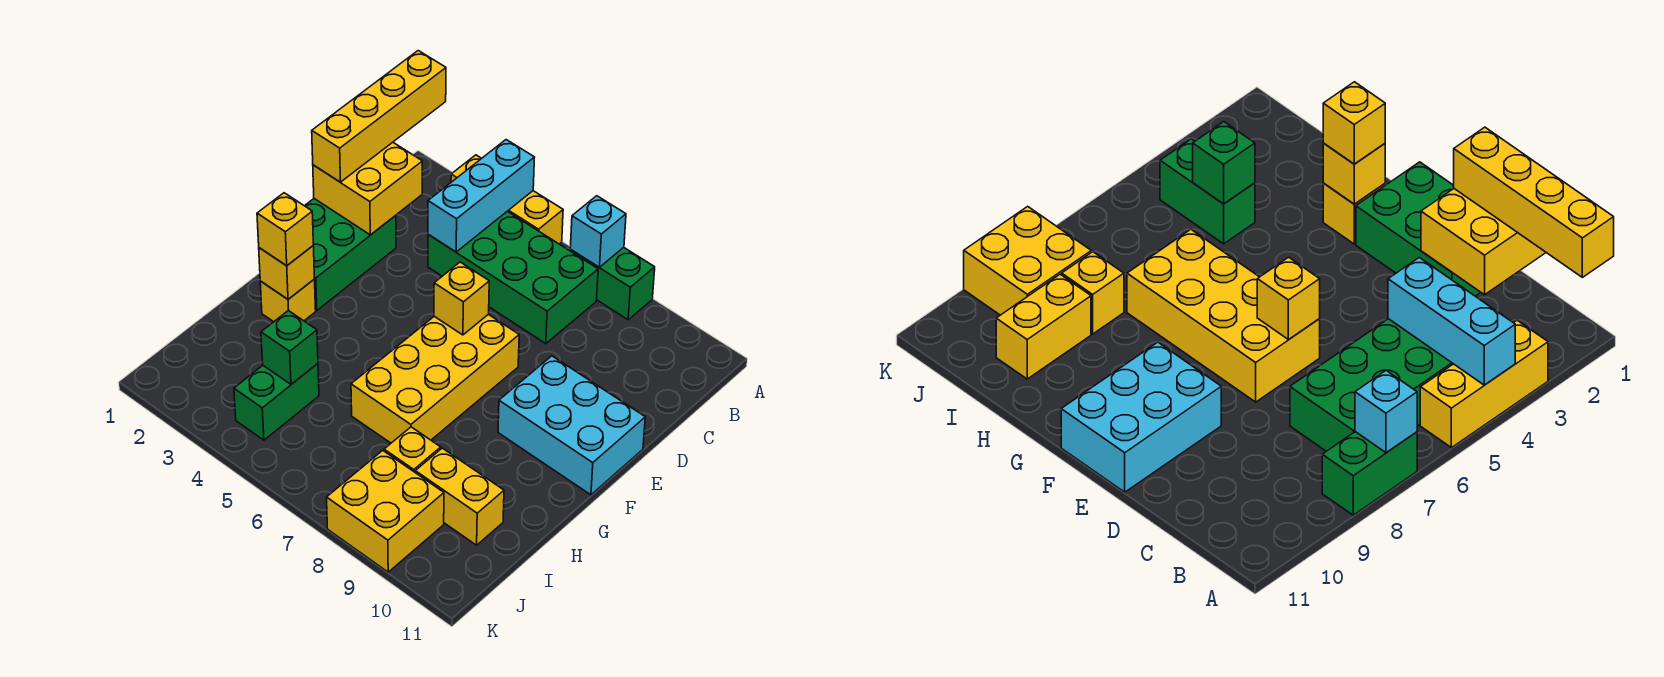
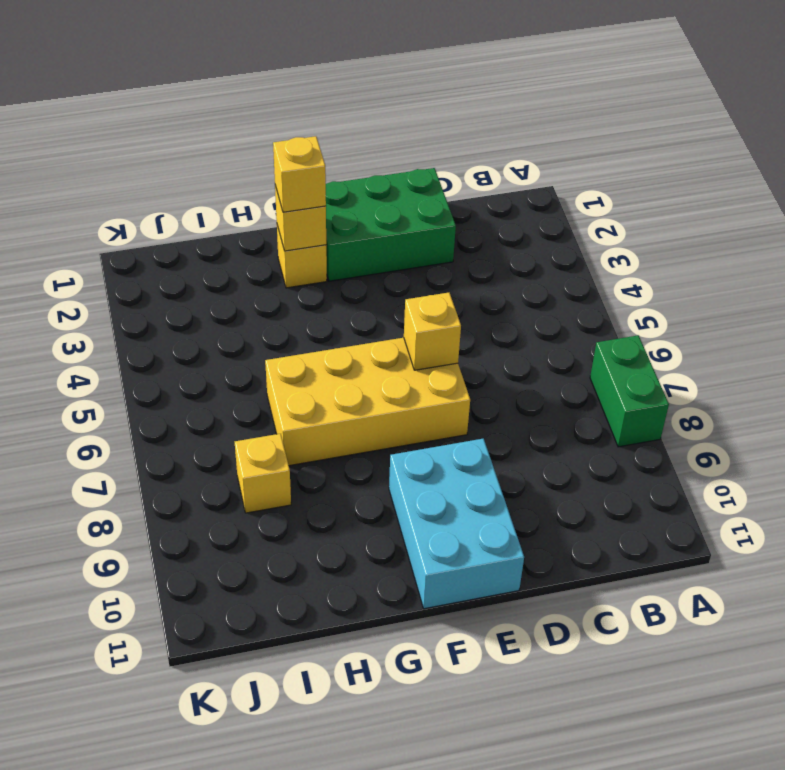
none -> yellow 1x3 brick [451,155,563,244]
none -> green 2x4 brick [428,211,598,344]
none -> green 1x2 brick [234,364,319,440]

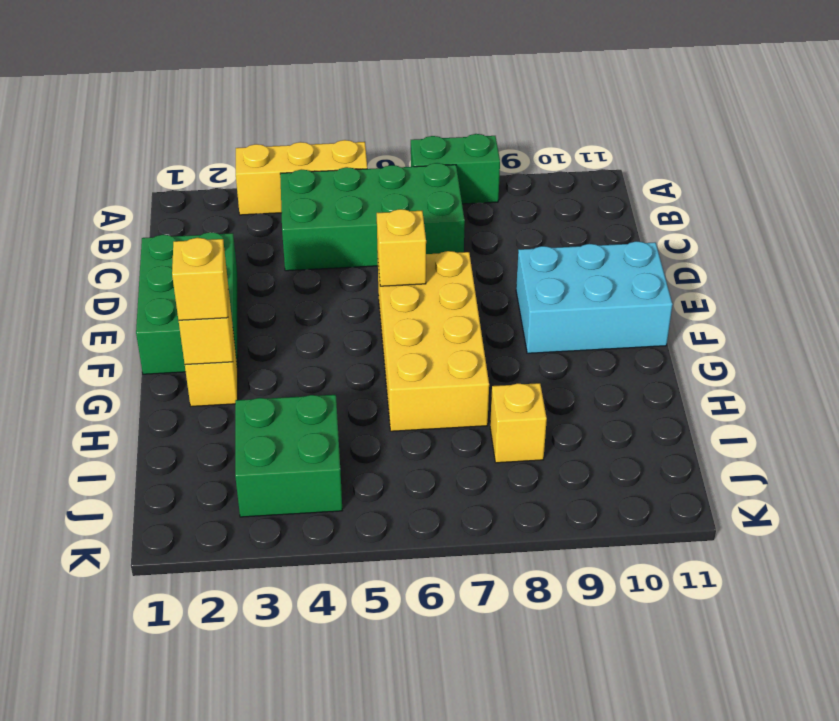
green 2x2 brick [235,395,342,517] -> green 1x2 brick [234,364,319,440]
none -> yellow 1x2 brick [415,448,504,545]
none -> yellow 2x2 brick [327,450,444,572]
none -> cyan 1x3 brick [428,140,535,252]

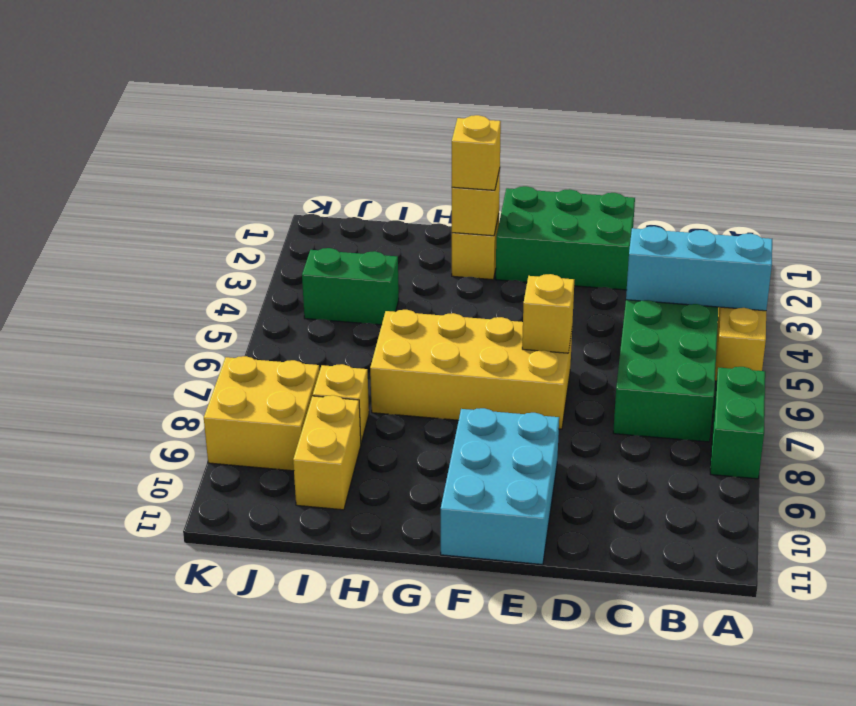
none -> cyan 1x1 brick [570,196,626,267]
none -> yellow 2x2 brick [313,142,422,235]
none -> green 1x1 brick [261,311,318,384]

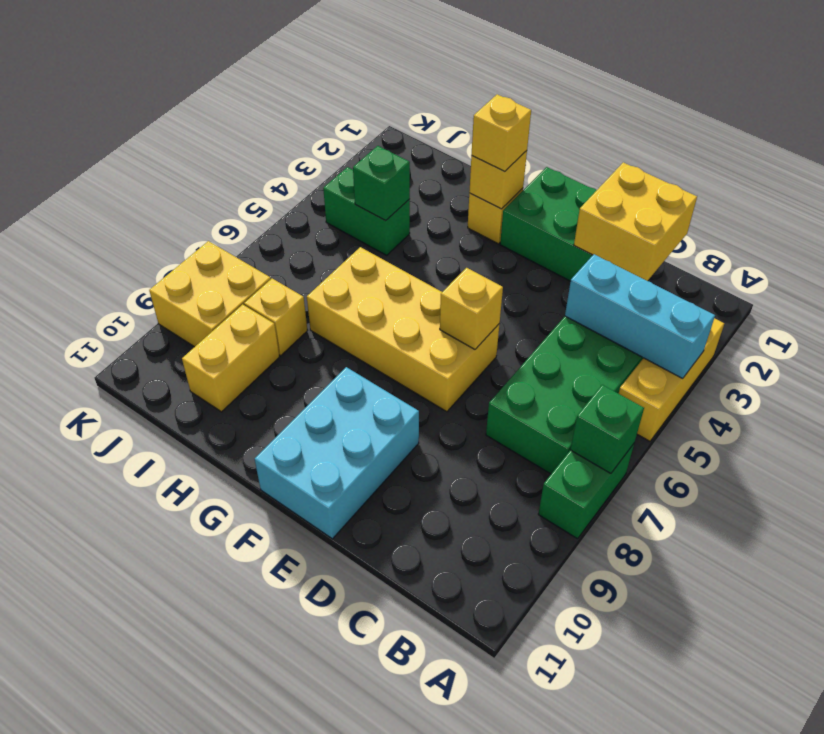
green 1x1 brick [570,385,644,473] -> cyan 1x1 brick [570,196,626,267]
none -> yellow 1x4 brick [312,51,446,182]

